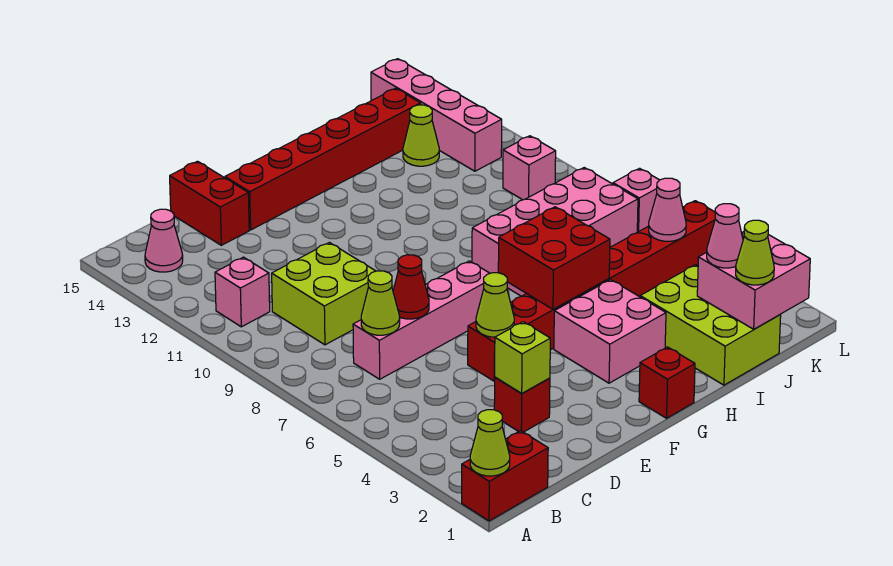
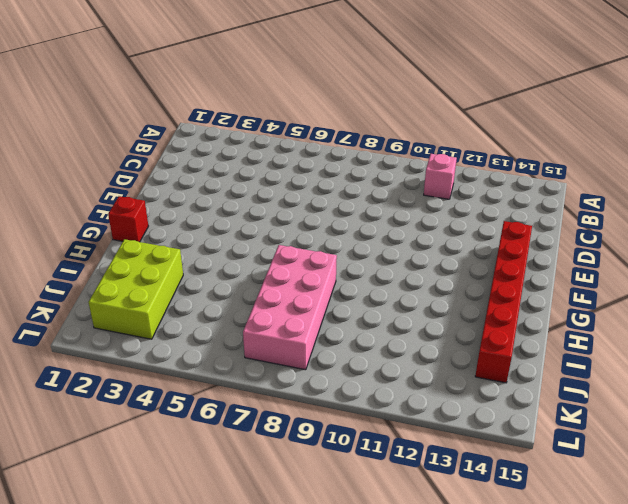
lime 2x3 brick [88,239,183,339] -> lime 2x3 brick turned to [640,265,781,385]
none -> red 1x2 brick [462,431,548,521]
none -> pink 1x1 cone [145,209,183,272]
none -> pink 1x4 brick [353,261,490,379]

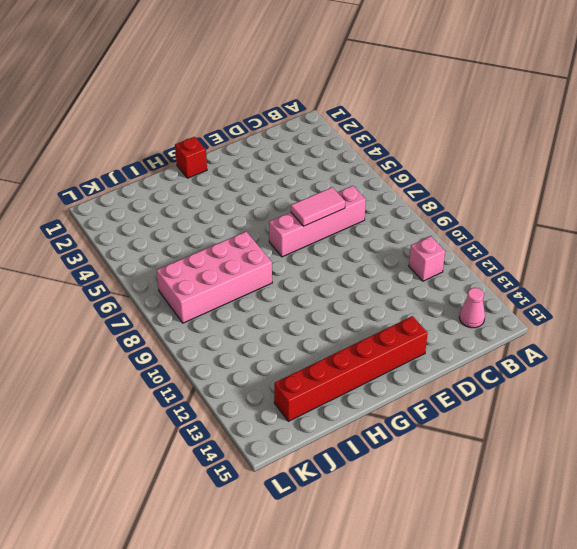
pink 1x2 tile [291,187,345,226] -> red 1x1 cone [393,255,429,319]
none -> red 1x2 brick [462,431,548,521]
none -> lime 2x2 brick [272,242,375,345]
none -> red 1x1 brick [494,377,550,432]

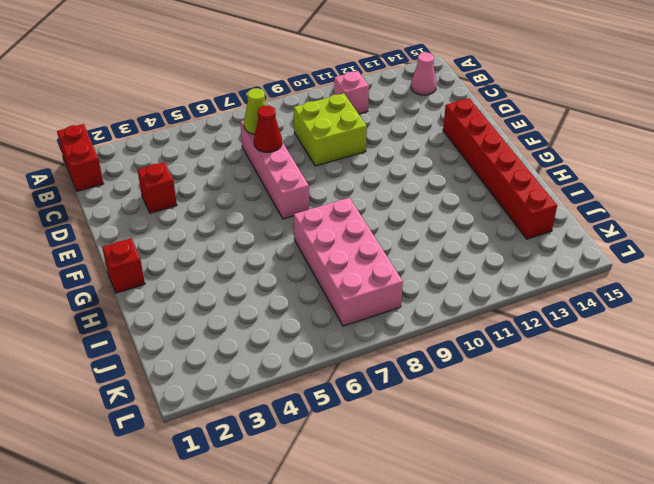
none -> red 1x2 brick [170,161,249,245]
none -> red 1x8 brick [468,201,715,381]
none -> pink 2x2 brick [554,280,666,383]

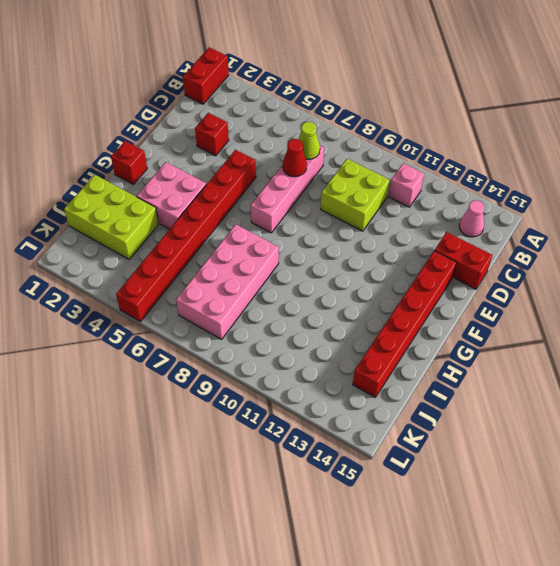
none -> lime 1x1 cone [403,105,439,166]
none -> pink 1x1 brick [503,136,556,200]
none -> pink 1x4 brick [371,59,502,171]

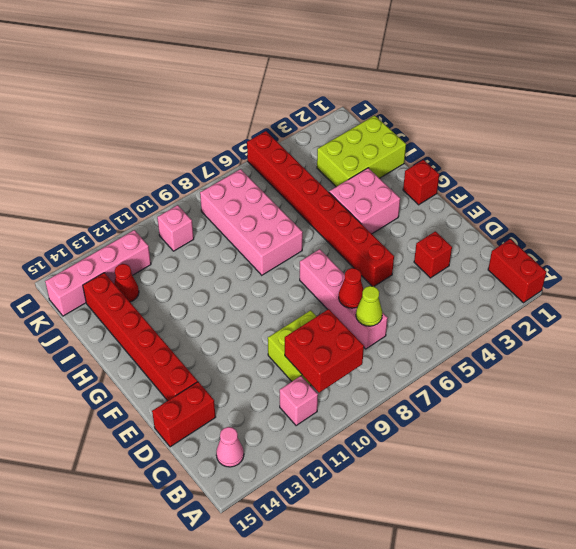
red 2x2 brick [285,309,364,393] -> red 2x2 brick moved to [498,207,610,309]
red 1x1 cone [114,264,139,302] -> lime 1x1 cone [403,105,439,166]
none -> pink 1x1 brick [613,168,659,232]
none -> lime 1x1 cone [470,410,510,476]
none -> lime 1x1 brick [495,322,550,393]

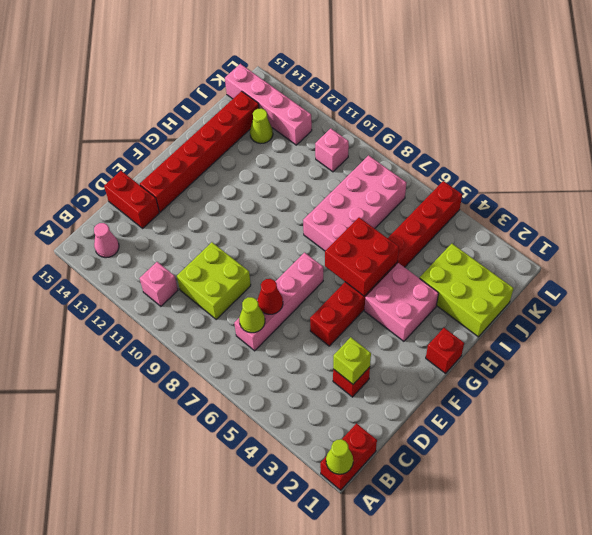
none -> pink 1x1 brick [613,168,659,232]
none -> lime 1x1 cone [476,273,514,337]
none -> pink 2x2 brick [697,232,810,329]

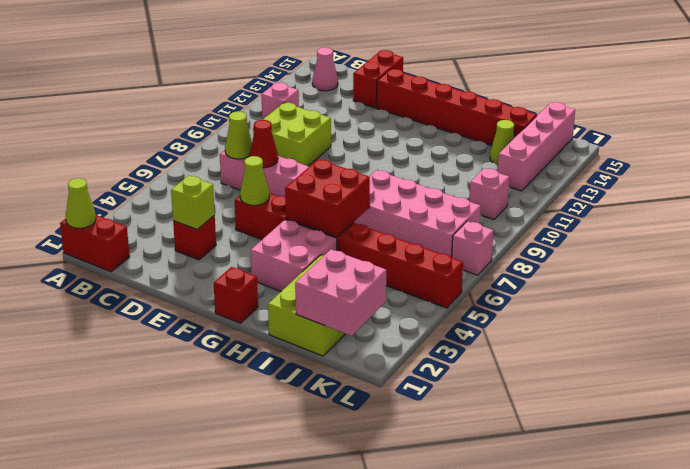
none -> pink 1x1 cone [649,178,686,241]
none -> lime 1x1 cone [736,220,774,285]
none -> pink 1x1 cone [707,204,743,268]

